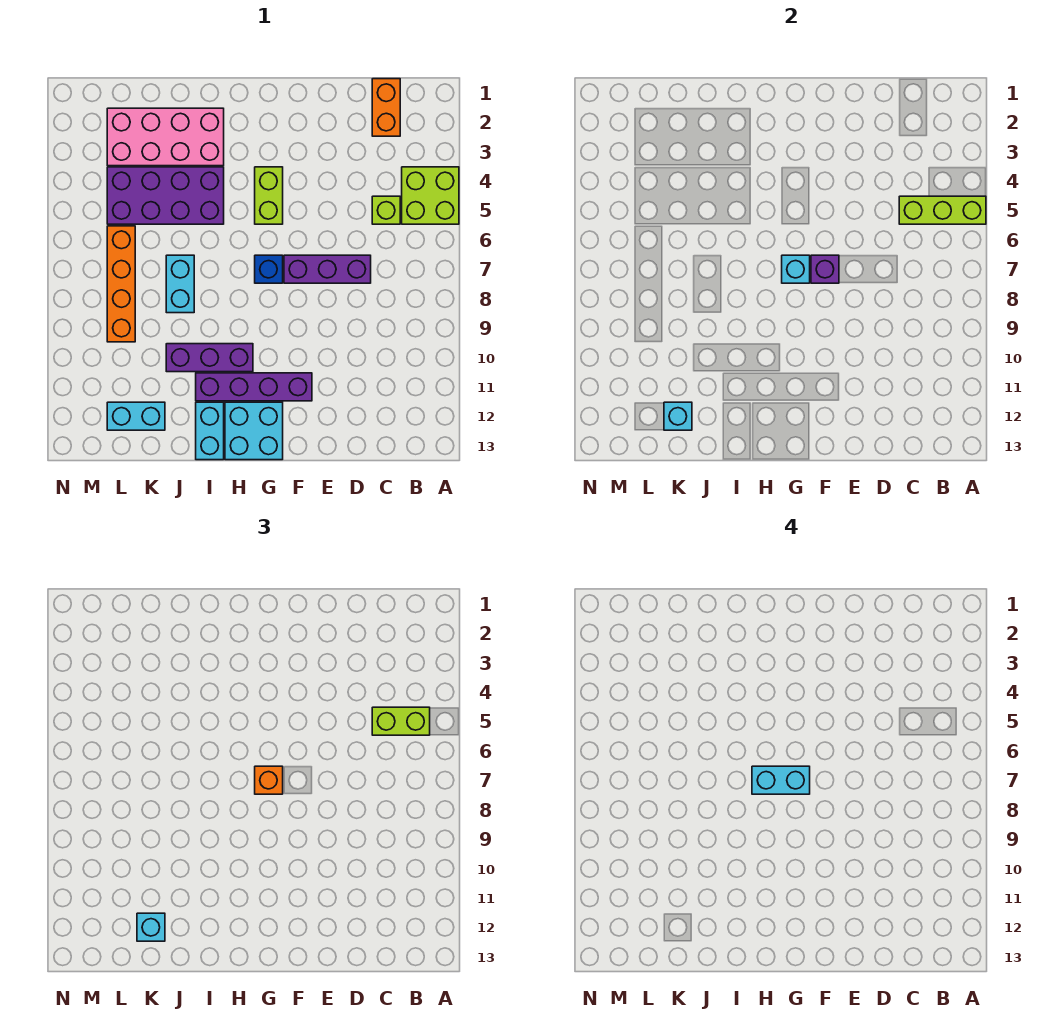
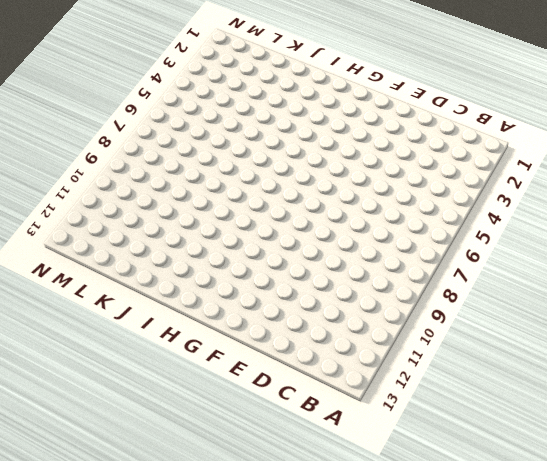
none -> lime 2x2 brick [402,167,459,224]
none -> orange 1x2 brick [372,79,400,136]
none -> lime 1x1 brick [372,196,400,224]

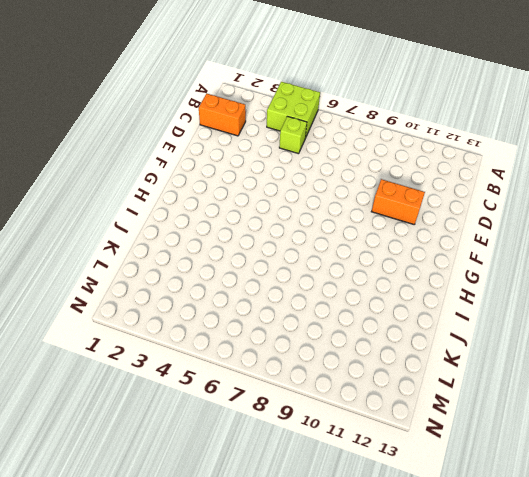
orange 1x2 brick [371,179,425,225] -> none
none -> purple 1x3 brick [284,255,371,283]
none -> purple 1x4 brick [196,373,312,401]
none -> lime 1x2 brick [255,167,283,224]

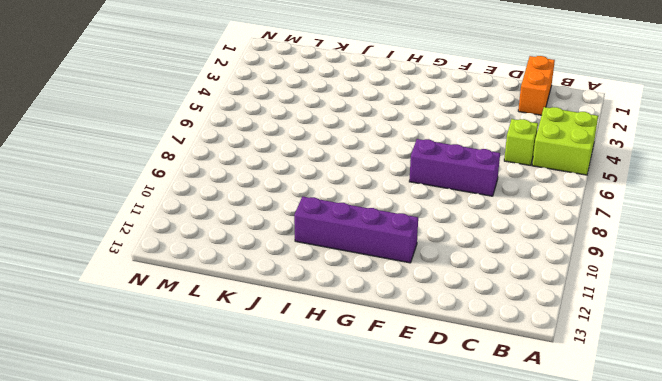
none -> lime 1x2 brick [255,167,283,224]
none -> blue 1x1 brick [255,255,283,283]
none -> cyan 2x2 brick [225,402,283,460]

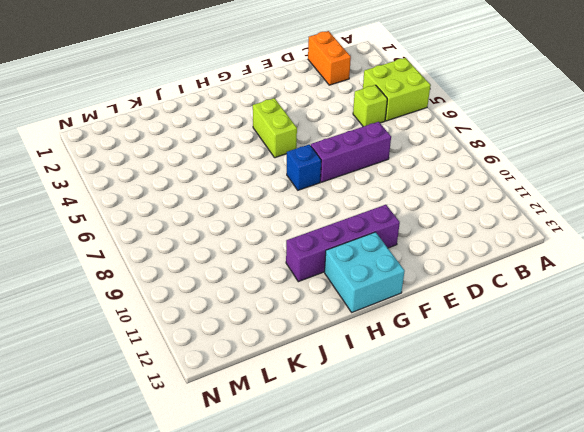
none -> purple 1x3 brick [166,344,253,372]
none -> pink 2x4 brick [107,108,224,166]
none -> purple 2x4 brick [107,167,224,224]

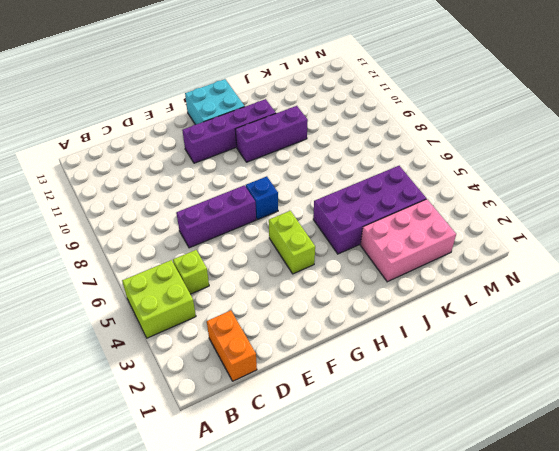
pink 2x3 brick [360,199,456,282] -> pink 2x4 brick [107,108,224,166]
none -> cyan 1x2 brick [196,402,224,460]
none -> cyan 1x2 brick [166,255,194,313]
none -> cyan 1x2 brick [107,402,165,430]

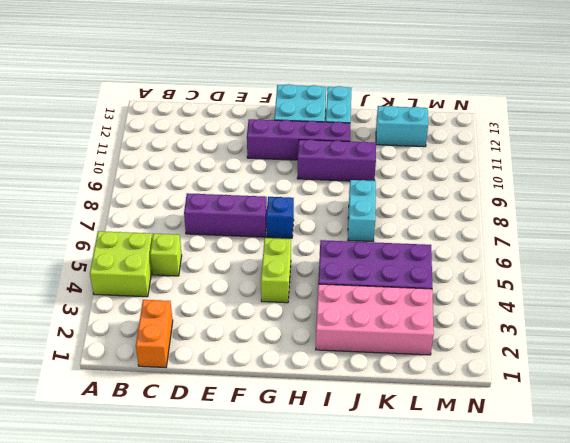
none -> orange 1x4 brick [107,226,135,342]
none -> lime 1x3 brick [899,196,986,224]
none -> purple 1x1 brick [811,255,839,283]

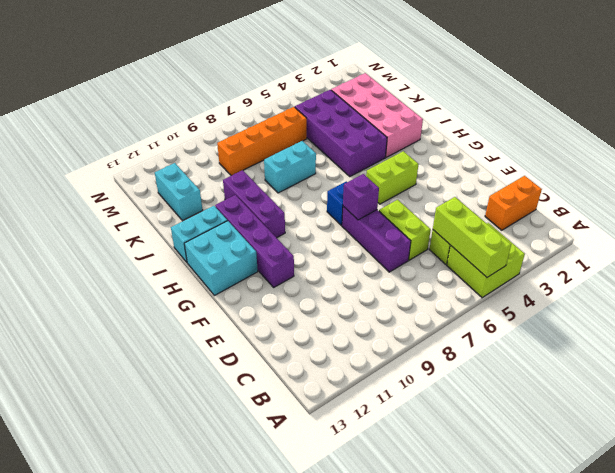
lime 1x2 brick [379,200,431,260] -> lime 1x2 brick moved to [372,707,430,735]
none -> cyan 1x1 brick [782,255,810,283]
none -> cyan 1x1 brick [664,402,692,430]
none -> orange 1x1 brick [255,766,283,794]

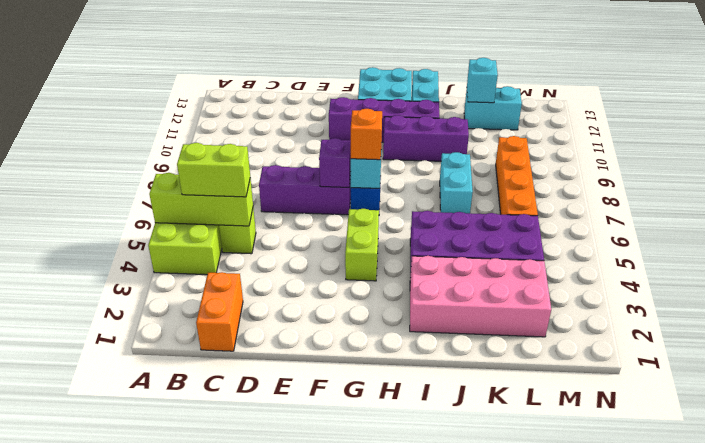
none -> cyan 1x1 brick [137,913,165,941]
none -> cyan 1x2 brick [752,766,810,794]

